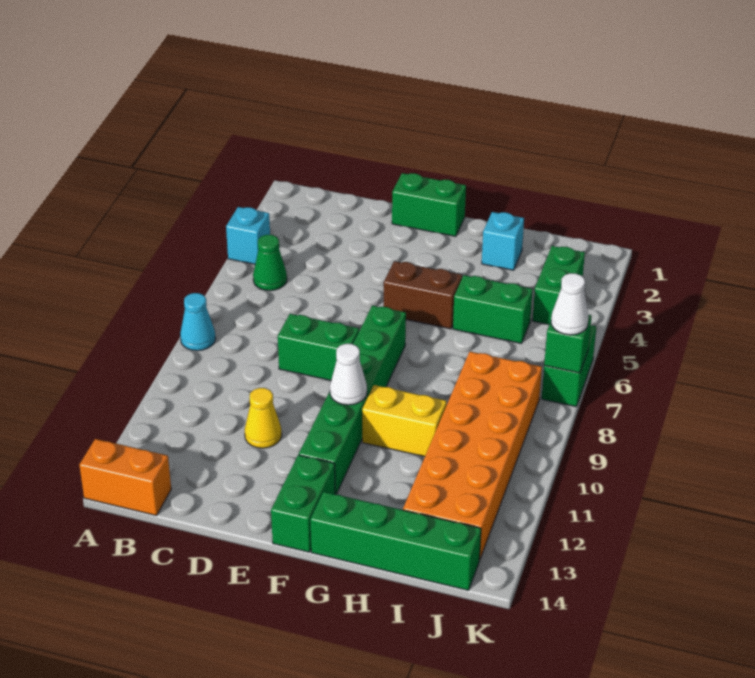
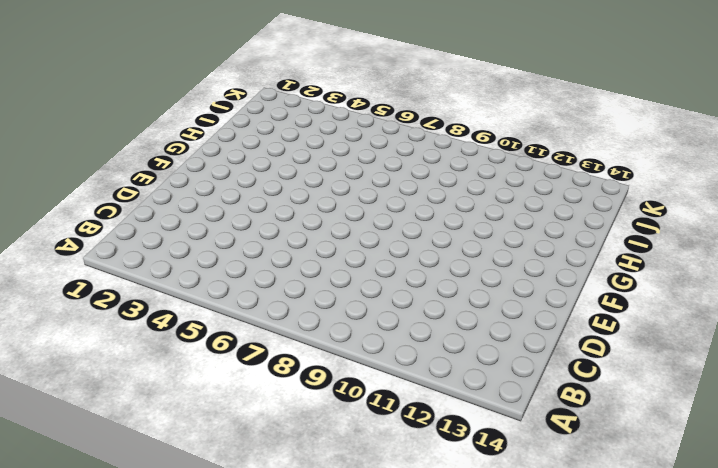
none -> cyan 1x1 brick [226,207,270,264]
none -> cyan 1x1 cone [180,293,216,351]
none -> orange 1x2 brick [79,439,171,516]

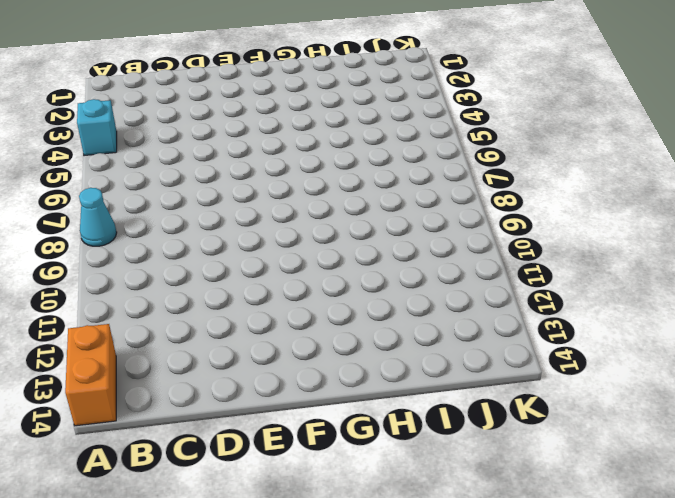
orange 1x2 brick [65,324,116,426] -> orange 1x2 brick turned to [79,439,171,516]
none -> green 1x1 cone [253,235,287,291]
none -> green 1x2 brick [278,314,359,380]
none -> yellow 1x1 cone [245,388,282,448]

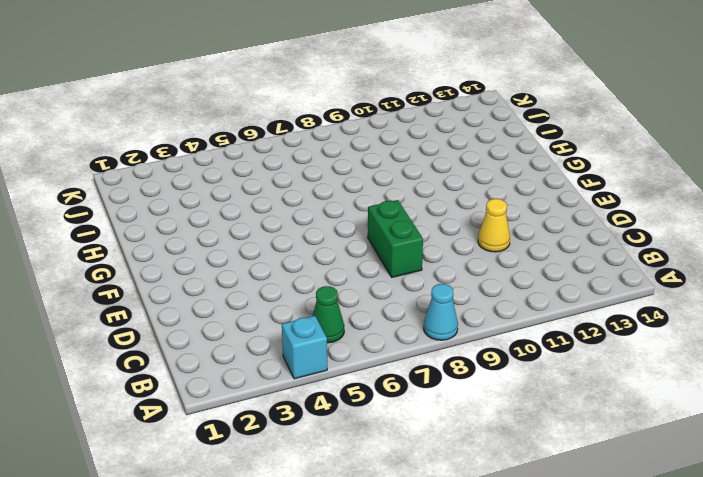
none -> orange 1x2 brick [79,439,171,516]
none -> green 1x2 brick [392,173,466,236]
none -> brown 1x2 brick [384,261,462,329]

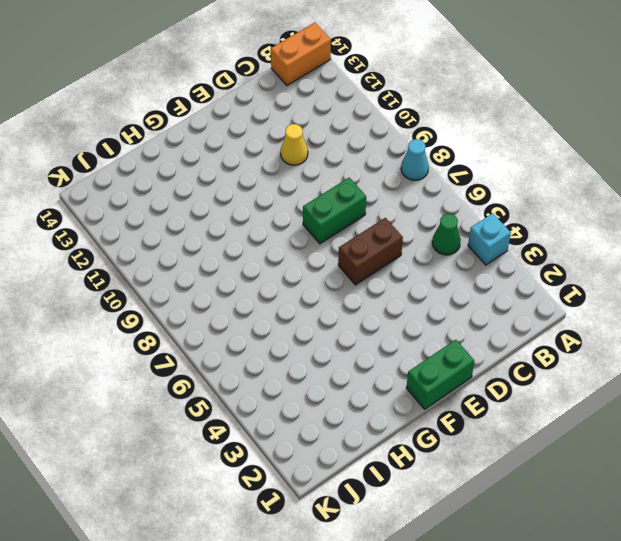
brown 1x2 brick [338,218,403,285] -> brown 1x2 brick moved to [384,261,462,329]
none -> green 1x6 brick [299,305,406,494]
none -> green 1x2 brick [271,455,335,552]
none -> yellow 1x2 brick [362,385,447,457]

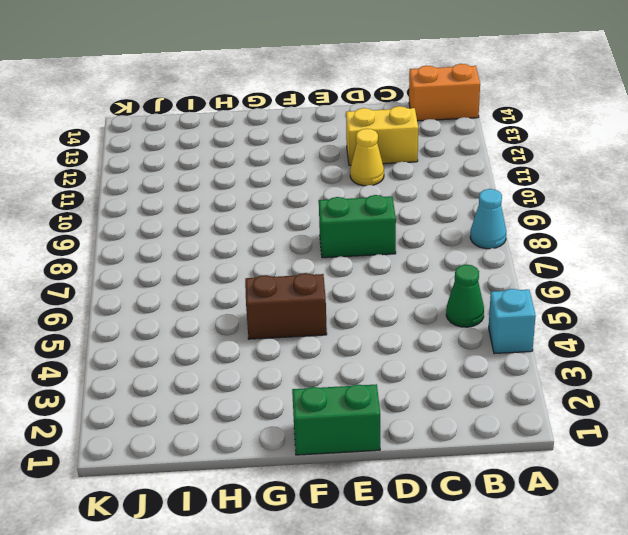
yellow 1x2 brick [346,106,418,165] -> yellow 1x2 brick moved to [362,385,447,457]
none -> green 1x6 brick [299,305,406,494]
none -> green 1x2 brick [271,455,335,552]
none -> green 1x4 brick [310,492,481,590]

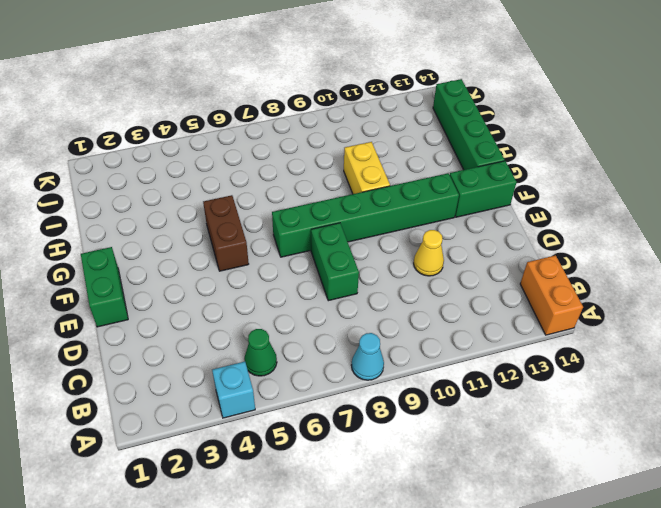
none -> cyan 1x1 brick [482,212,524,270]
none -> green 1x2 brick [453,275,533,343]
none -> orange 2x6 brick [403,351,542,560]

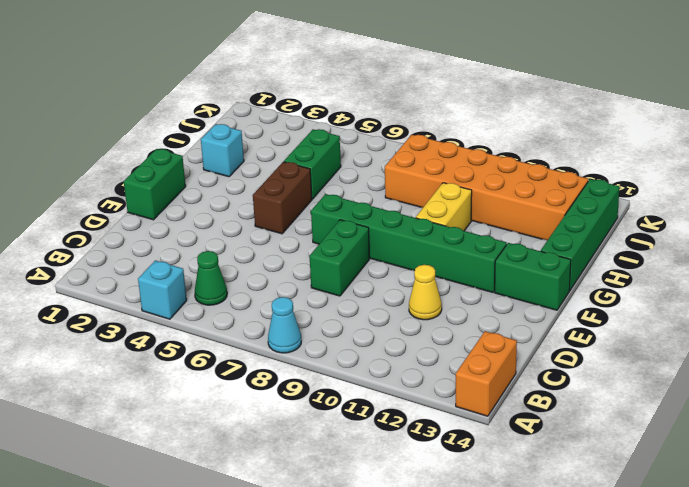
none -> green 1x2 brick [532,246,585,325]
none -> green 1x2 brick [542,325,596,407]
none -> white 1x1 cone [330,344,367,405]

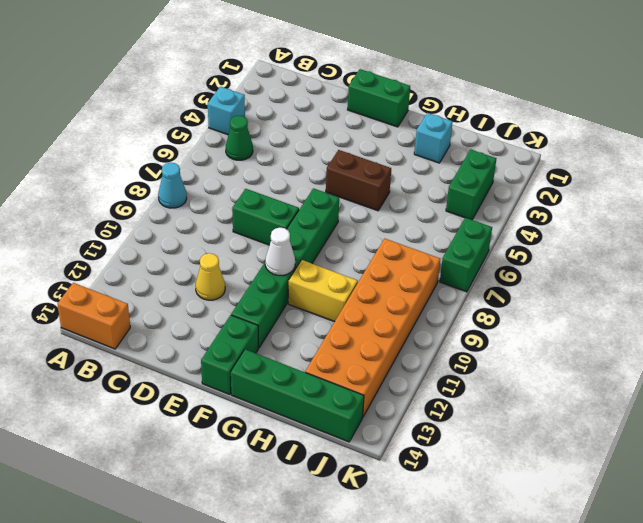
none -> green 1x2 brick [453,275,533,343]
none -> green 1x1 brick [544,315,592,373]
none -> white 1x1 cone [551,273,589,335]

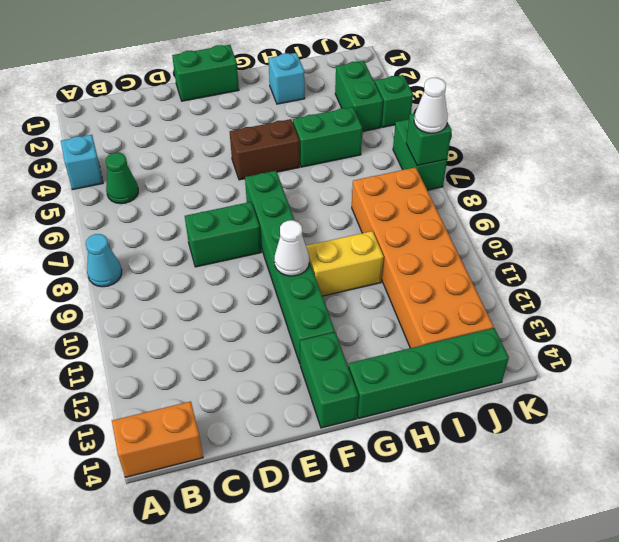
green 1x1 brick [375,75,413,127] -> none
none -> yellow 1x1 cone [245,388,282,448]

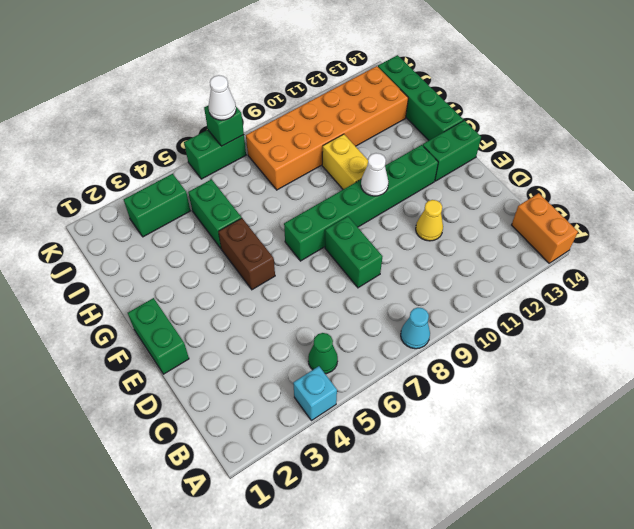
none -> cyan 1x1 brick [482,212,524,270]

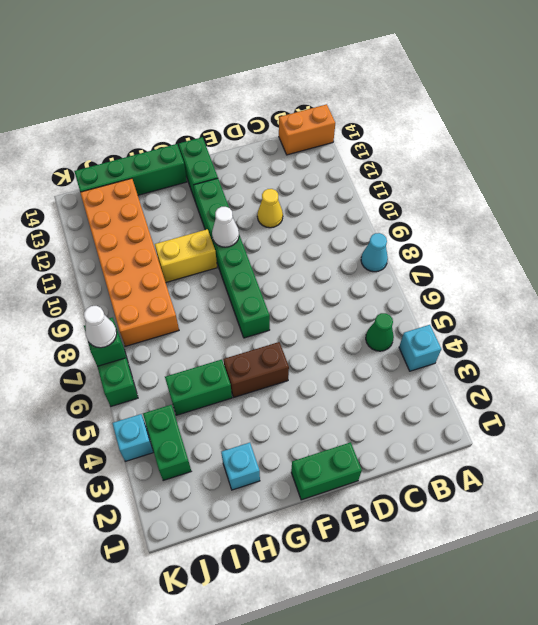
cyan 1x1 brick [112,414,153,461] -> none
none -> green 1x2 brick [278,314,359,380]

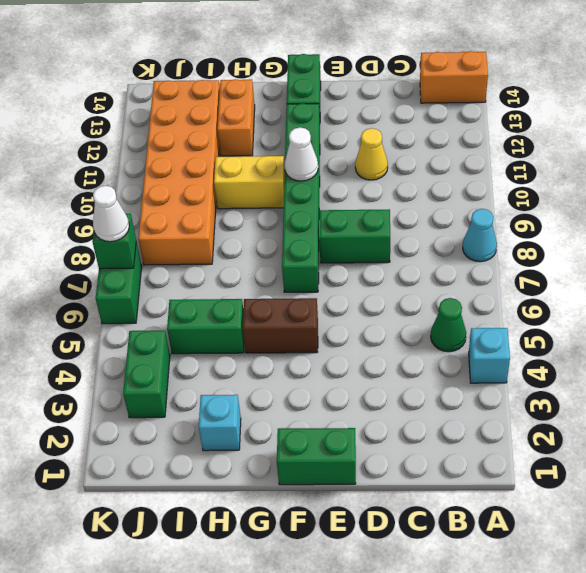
orange 1x2 brick [217,79,255,156] -> none
none -> green 1x4 brick [310,492,481,590]

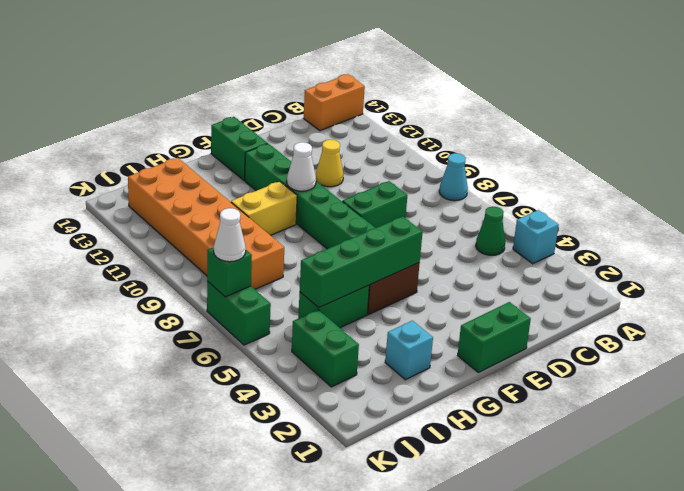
green 1x4 brick [300,216,423,308] -> green 1x4 brick moved to [310,492,481,590]

